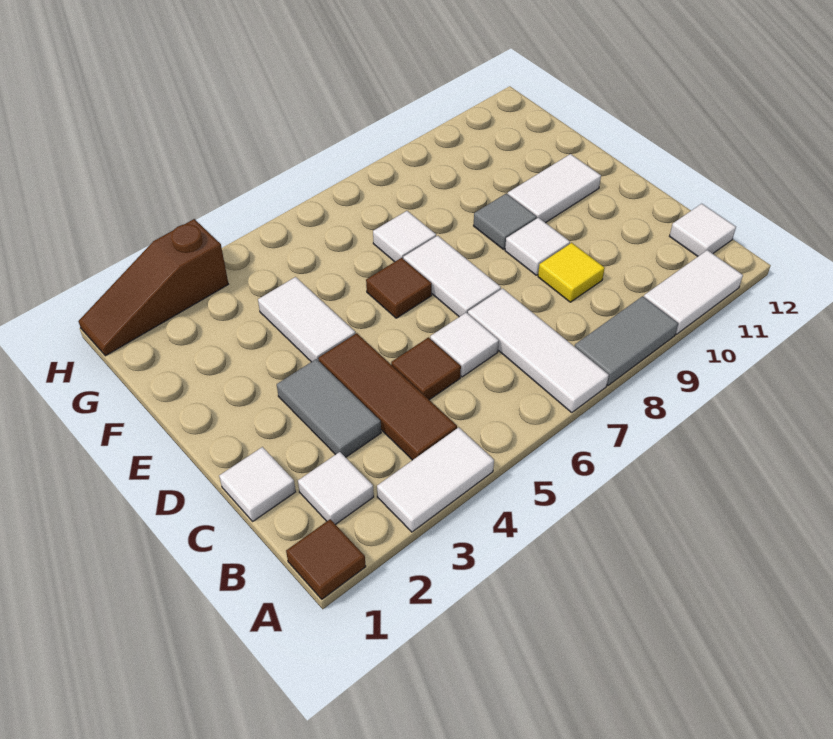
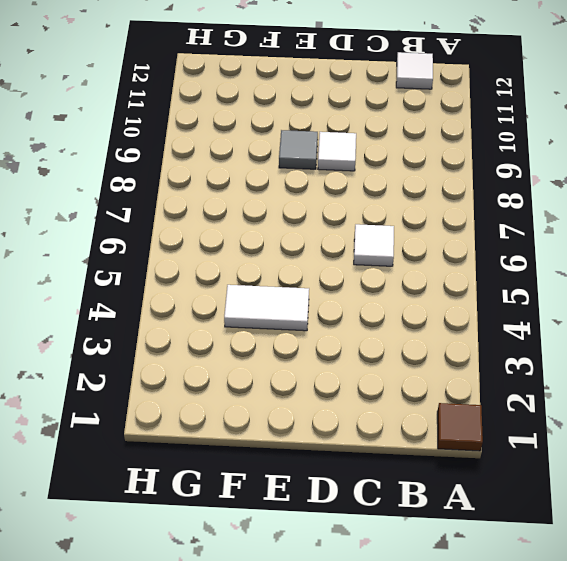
none -> white 1x2 tile [377,427,494,532]
none -> white 1x3 tile [468,288,609,413]
none -> grey 1x2 tile [575,296,678,385]

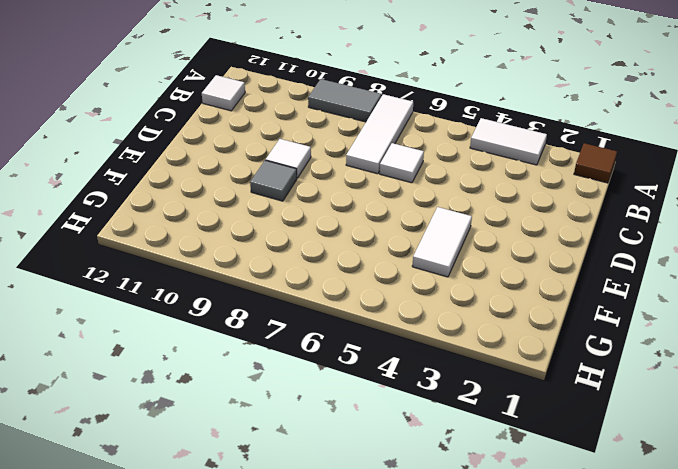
none -> white 1x2 tile [644,250,743,334]
none -> white 1x1 tile [298,452,374,525]
none -> brown 1x3 tile [318,333,457,460]

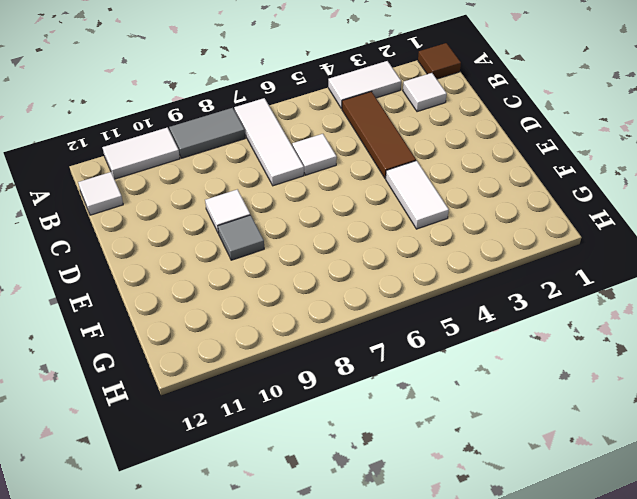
none -> white 1x1 tile [219,447,296,521]
none -> grey 1x2 tile [277,359,381,457]
none -> brown 1x1 tile [391,337,461,400]

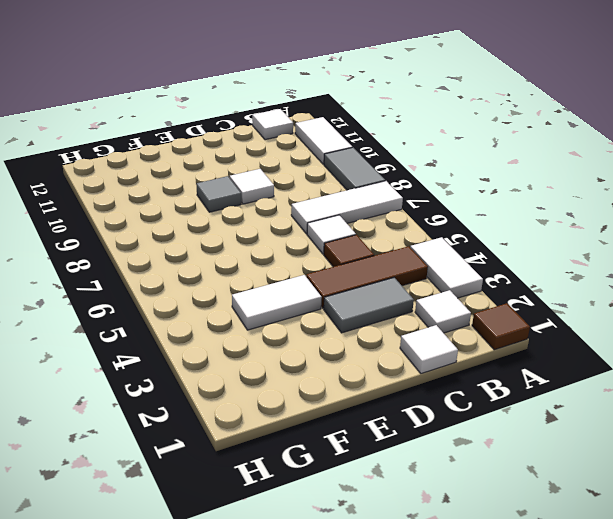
none -> yellow 1x1 tile [538,243,605,302]
none -> white 1x2 tile [403,236,501,317]
none -> brown 1x1 tile [366,258,432,318]

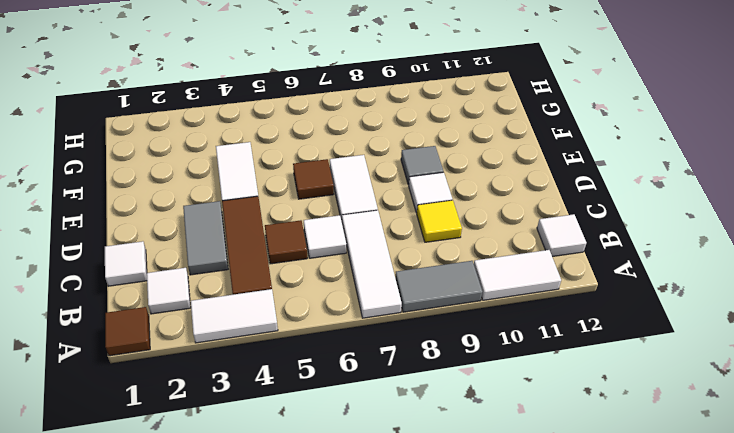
none -> white 1x2 tile [508,154,601,223]
none -> white 1x1 tile [373,211,436,262]
none -> brown 1x3 slope [79,219,228,356]

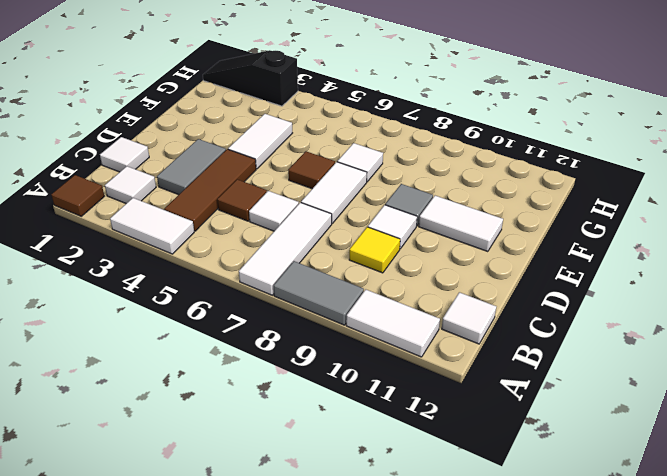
black 1x3 slope [203,50,298,106] -> brown 1x3 slope [79,219,228,356]

